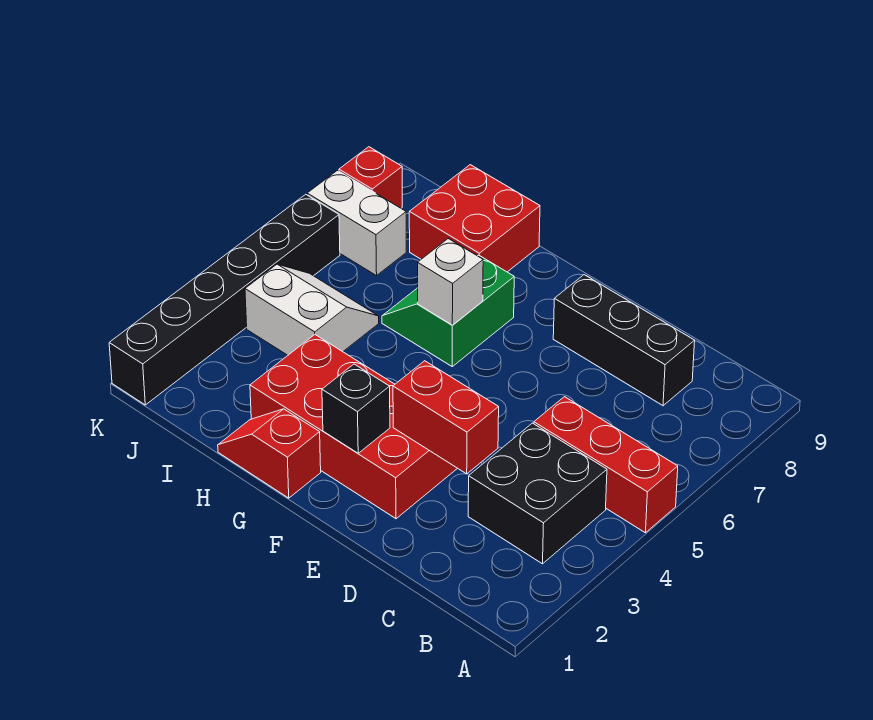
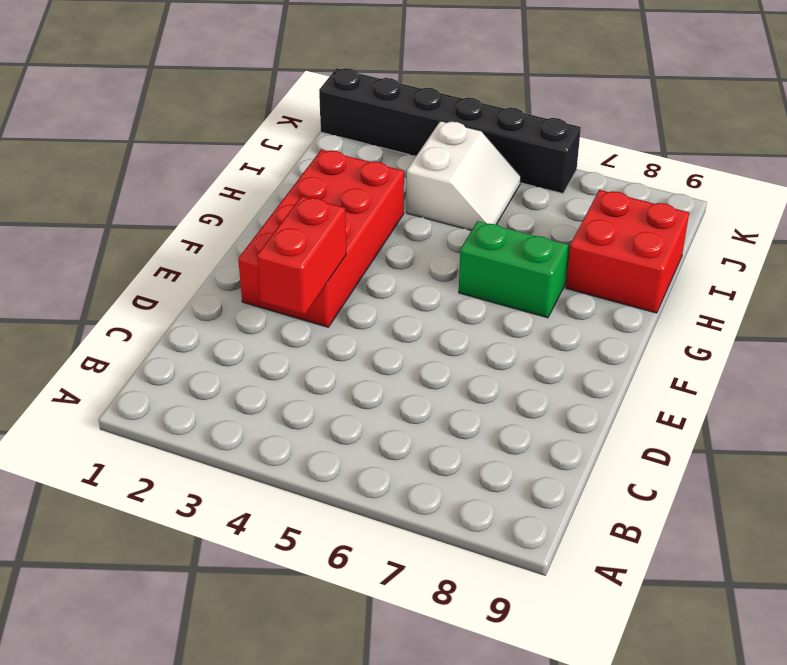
none -> red 1x3 brick [534,397,678,533]
none -> black 2x2 brick [468,423,607,564]
none -> black 1x3 brick [553,275,695,406]

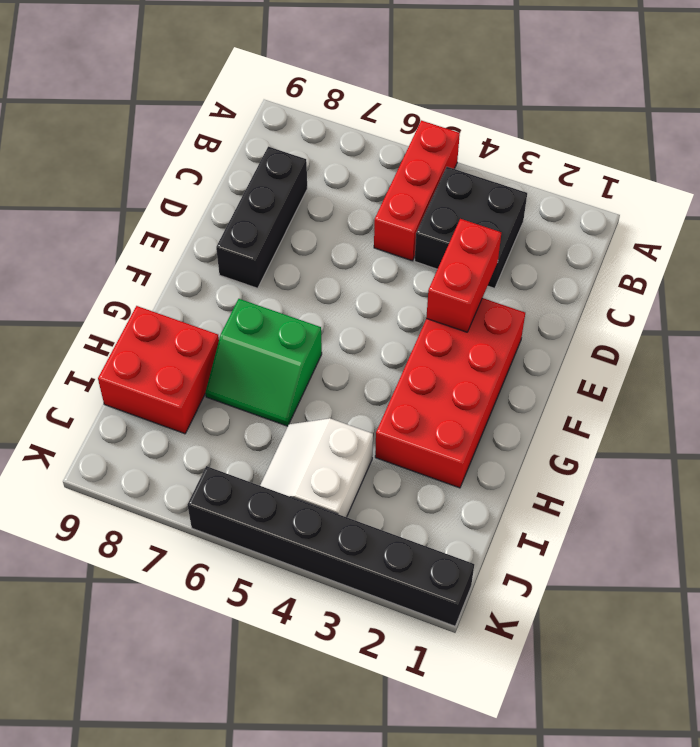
none -> red 1x2 slope [218,409,321,498]
none -> white 1x2 brick [307,171,406,276]
none -> red 1x1 brick [339,147,402,208]

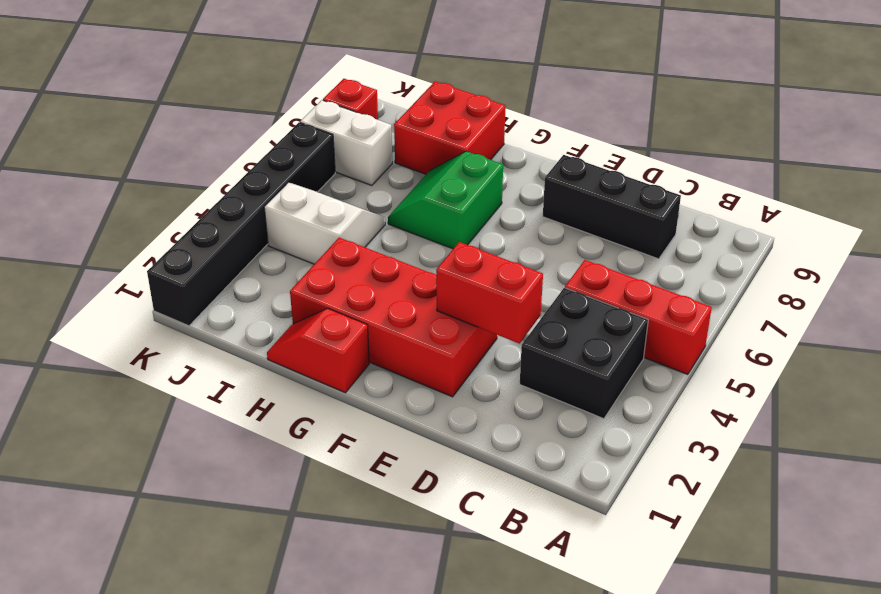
none -> black 1x1 brick [322,364,390,453]
none -> white 1x1 brick [418,239,483,325]

